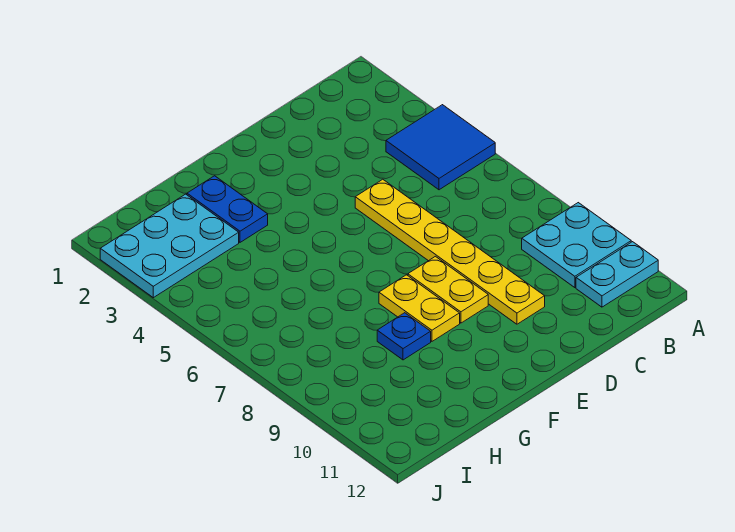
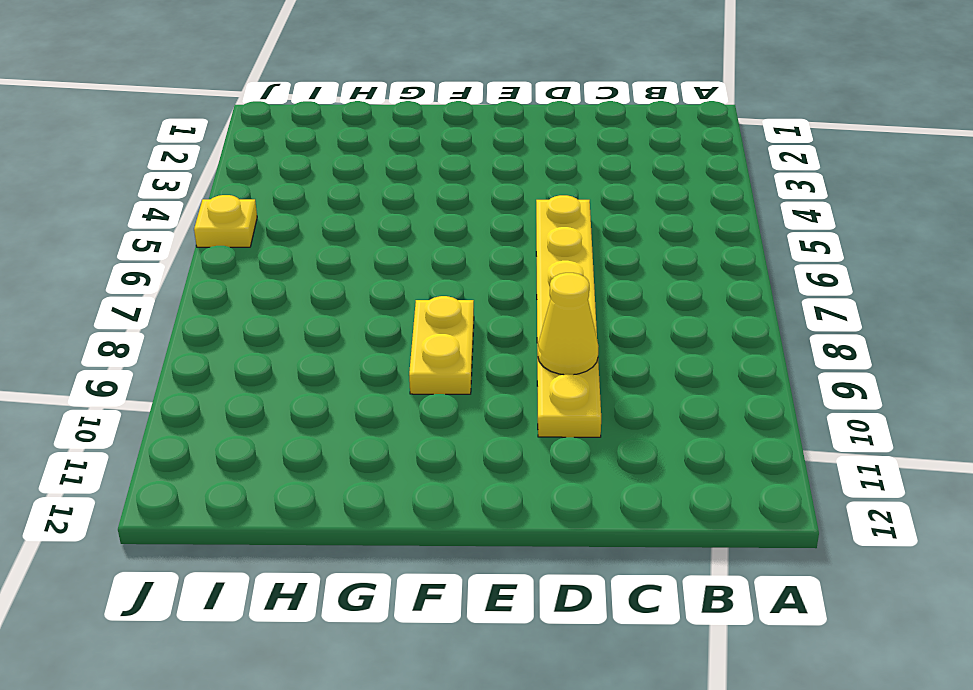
yellow 1x1 cone [538,273,598,375] -> none
yellow 1x1 plate [194,195,257,247] -> none
none -> blue 2x2 tile [386,105,495,190]
none -> cyan 2x2 plate [522,203,631,288]

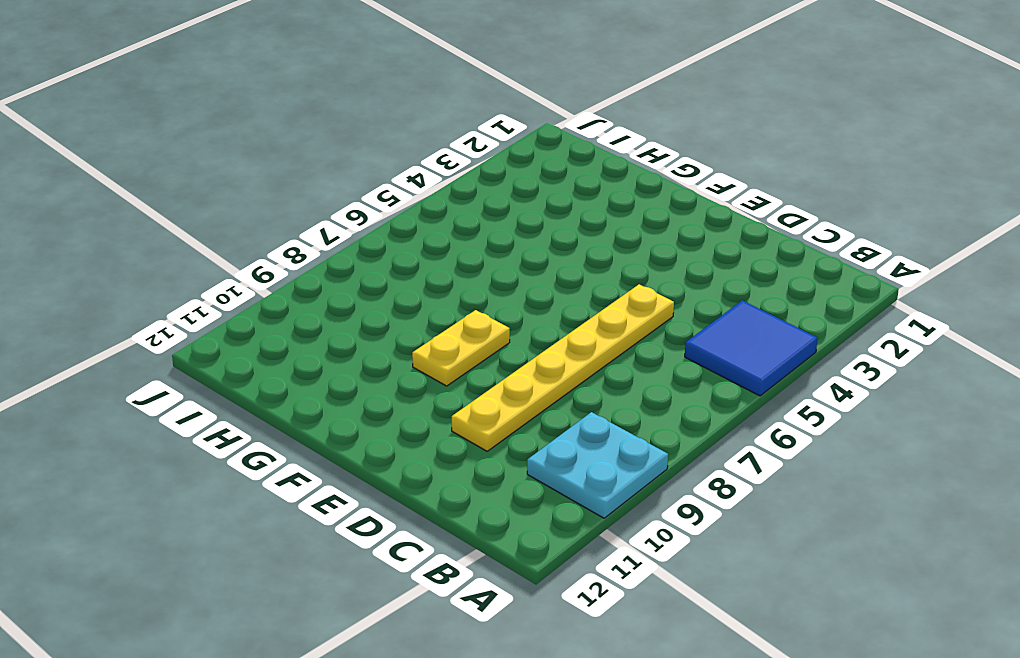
none -> cyan 1x2 plate [576,242,658,307]
none -> yellow 1x2 plate [408,256,488,323]

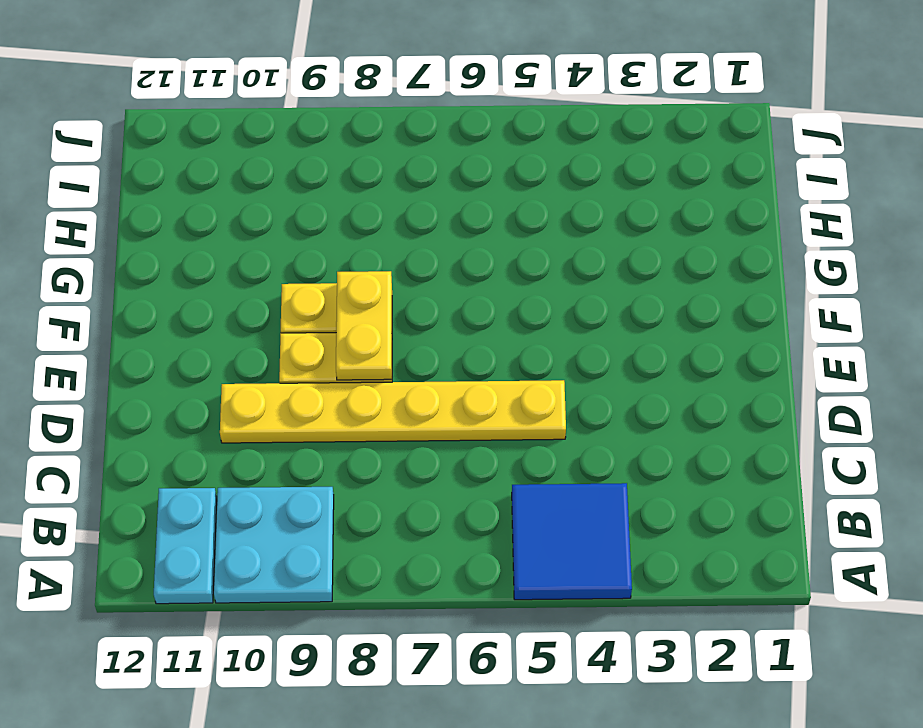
yellow 1x2 plate [336,271,392,380] -> none
none -> blue 1x2 plate [187,176,268,242]
none -> blue 1x1 plate [377,313,431,360]

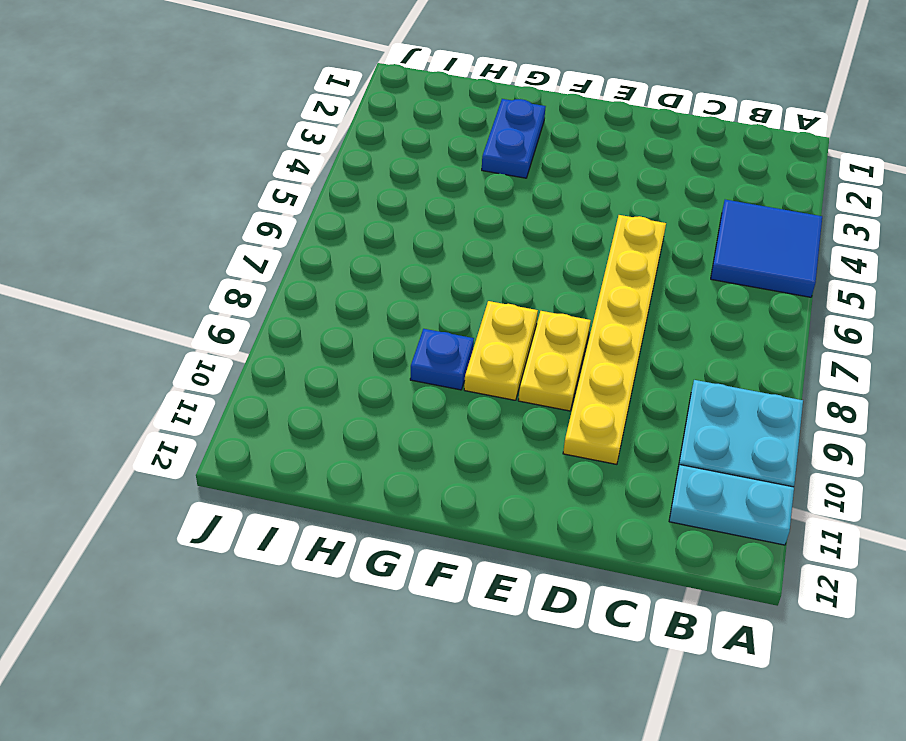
none -> cyan 2x3 plate [100,194,239,298]

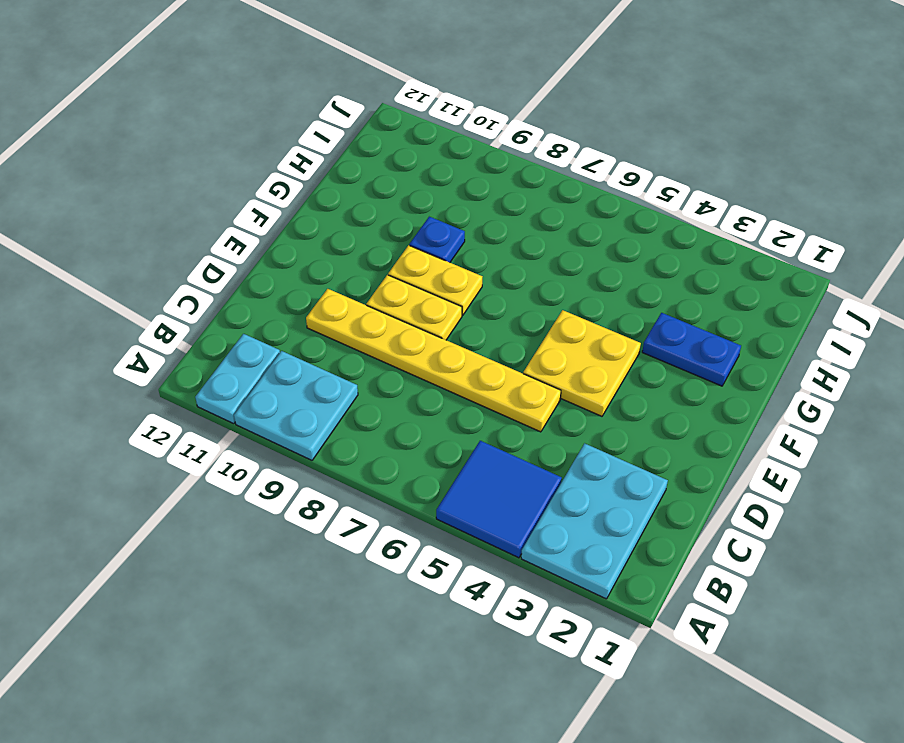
cyan 2x3 plate [521,443,668,599] -> cyan 2x3 plate moved to [100,194,239,298]
yellow 2x2 plate [523,310,641,416] -> none

